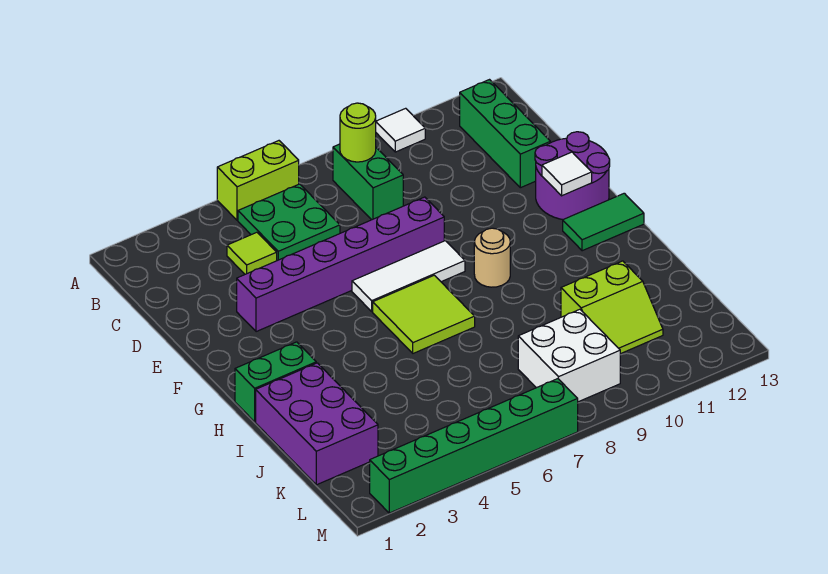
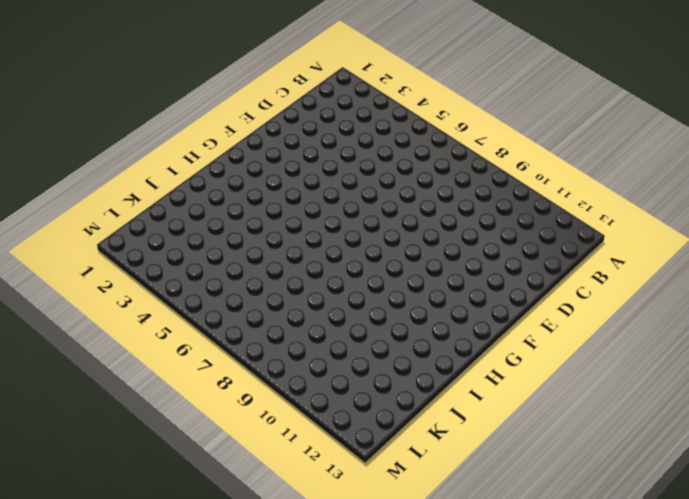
none -> lime 1x2 brick [217,141,299,220]
none -> white 1x1 tile [376,108,425,152]
none -> green 2x2 plate [238,184,340,261]

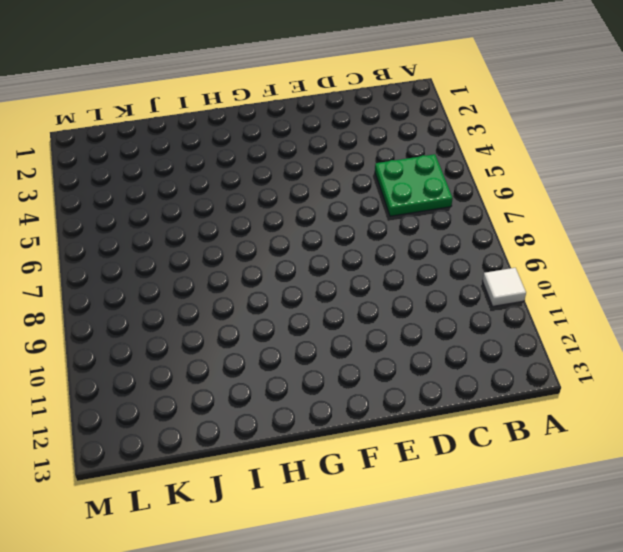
none -> lime 1x2 brick [217,141,299,220]
none -> green 1x2 brick [333,144,403,220]
none -> green 1x3 brick [460,80,550,188]

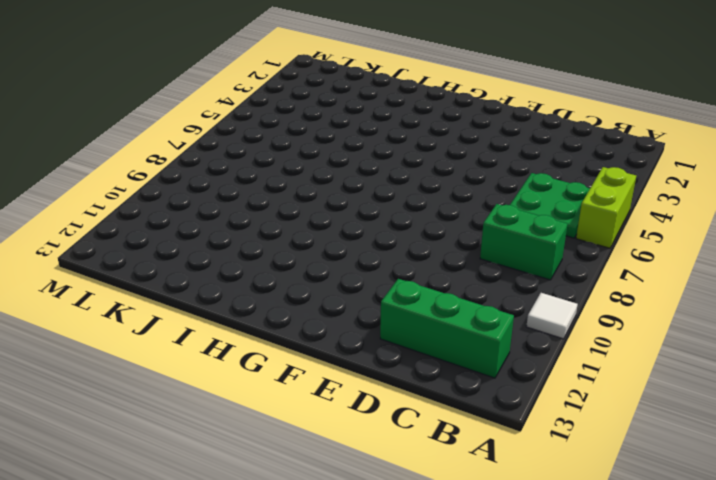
none -> lime 1x1 tile [227,232,277,274]
none -> purple 1x6 brick [237,197,444,332]
none -> purple 2x2 round brick [535,132,610,220]

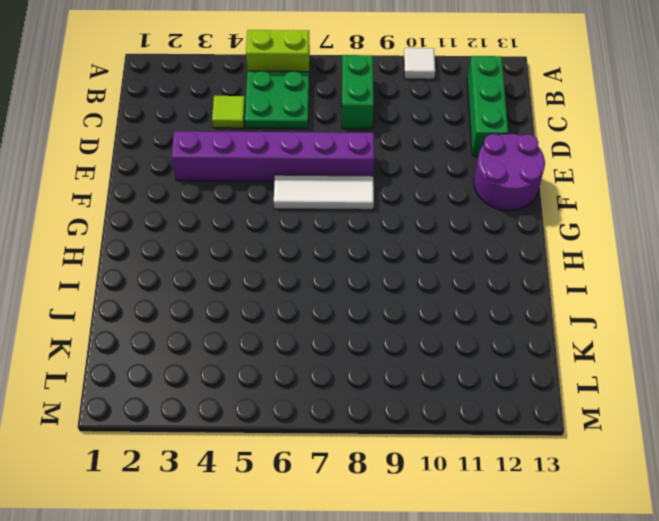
none -> lime 2x2 tile [373,275,475,353]
none -> tan 1x1 round brick [474,228,510,287]
none -> green 1x2 tile [563,193,644,251]

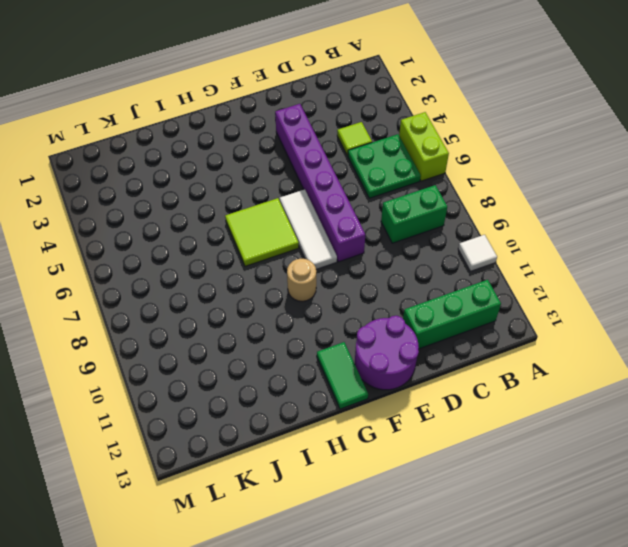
none -> green 1x2 brick [235,342,316,422]
none -> purple 2x3 brick [256,363,378,485]
none -> lime 2x2 slope [561,261,663,354]

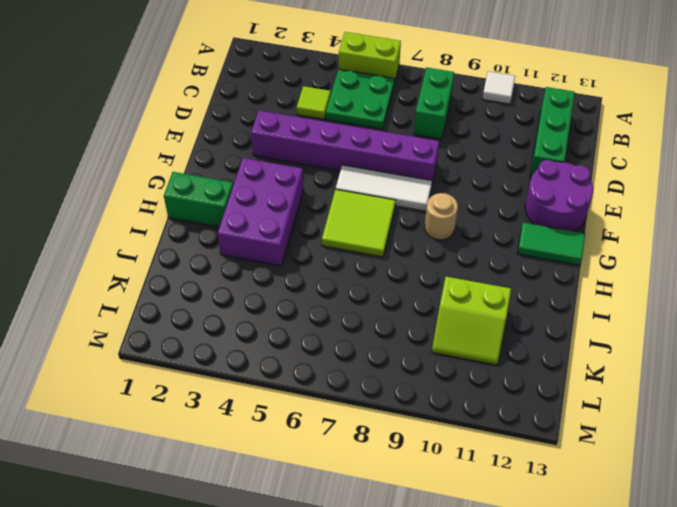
purple 2x3 brick [217,158,304,266] -> purple 2x3 brick moved to [256,363,378,485]
none -> white 2x2 brick [518,309,620,402]
none -> green 1x6 brick [370,379,578,513]
none -> lime 1x1 round brick [340,103,376,162]

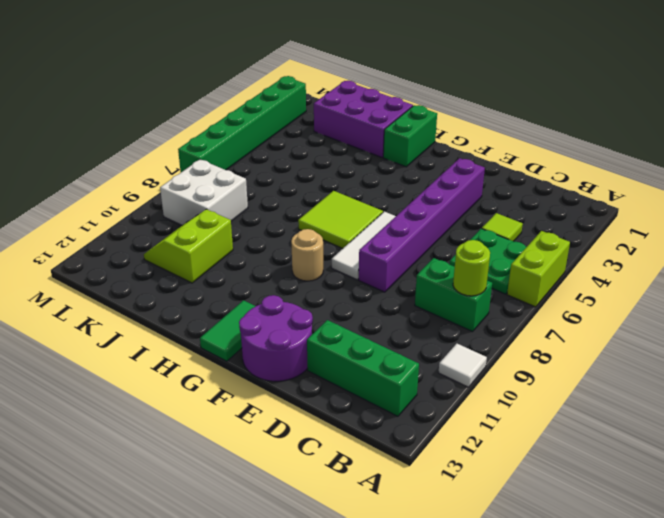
none -> white 1x1 tile [542,152,592,196]

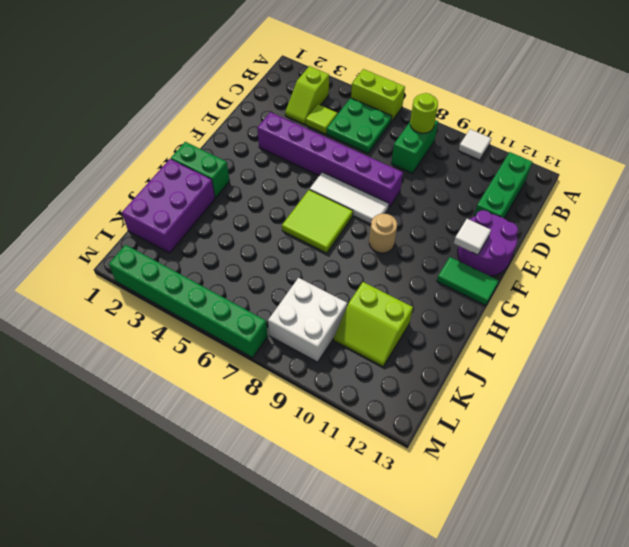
lime 1x2 slope [285,66,329,124] -> none

